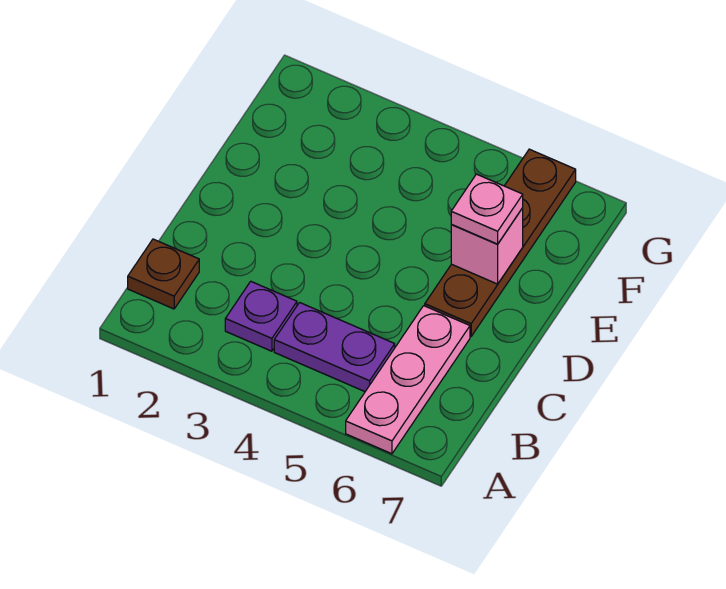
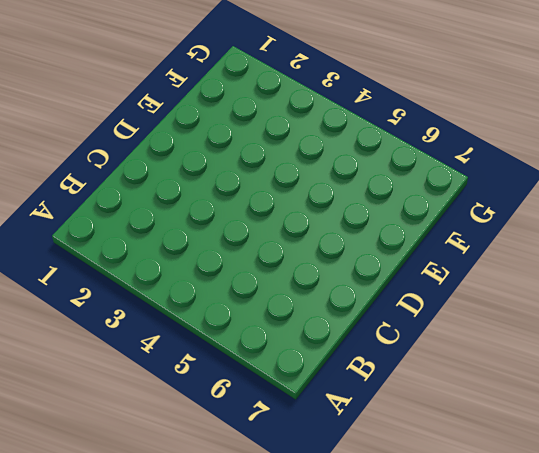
none -> pink 1x3 plate [346,306,470,454]
none -> brown 1x1 plate [128,239,199,309]

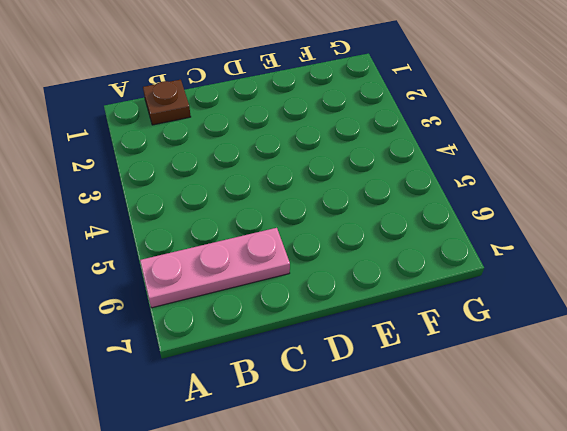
none -> purple 1x1 plate [225,281,297,351]
none -> purple 1x2 plate [274,303,395,392]

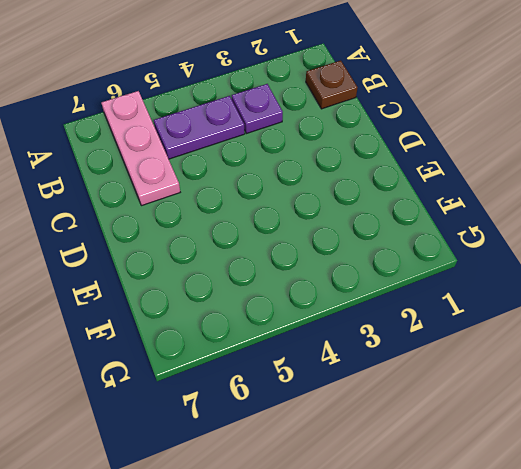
none -> brown 1x4 plate [425,149,576,336]
none -> pink 1x1 brick [451,208,523,284]

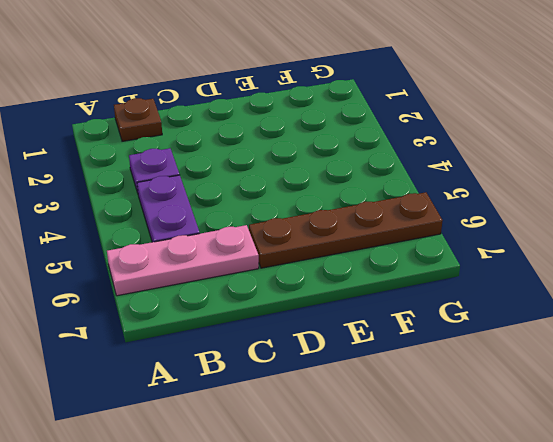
none -> pink 1x1 brick [451,208,523,284]
none -> pink 1x1 plate [451,174,523,244]

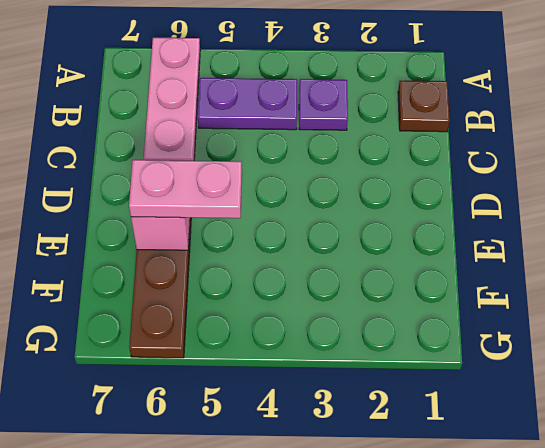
pink 1x2 plate [129,160,242,218] -> pink 1x1 plate [451,174,523,244]

